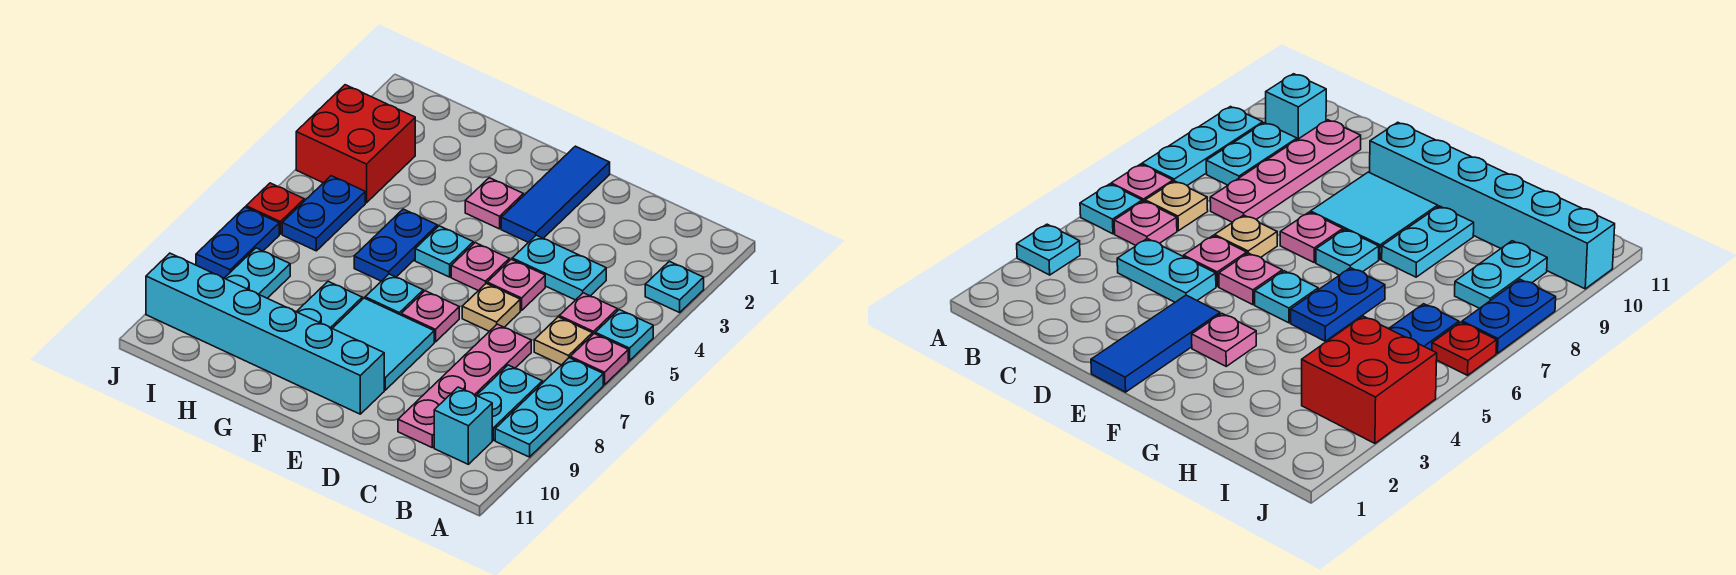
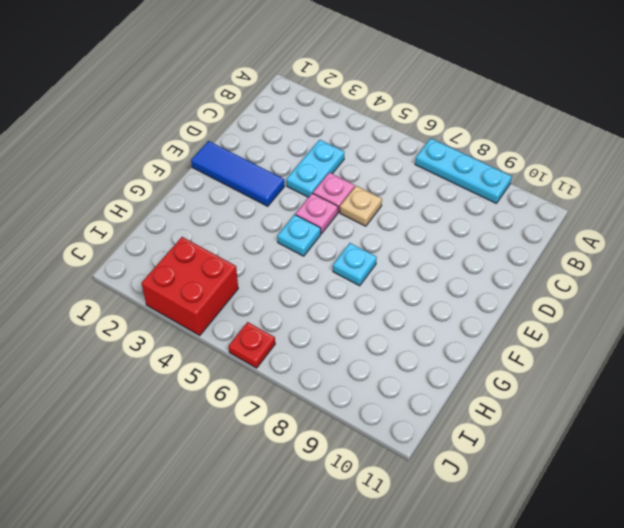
none -> cyan 1x1 plate [645,261,704,313]
none -> cyan 1x1 plate [595,310,653,361]
none -> pink 1x1 plate [570,334,628,385]

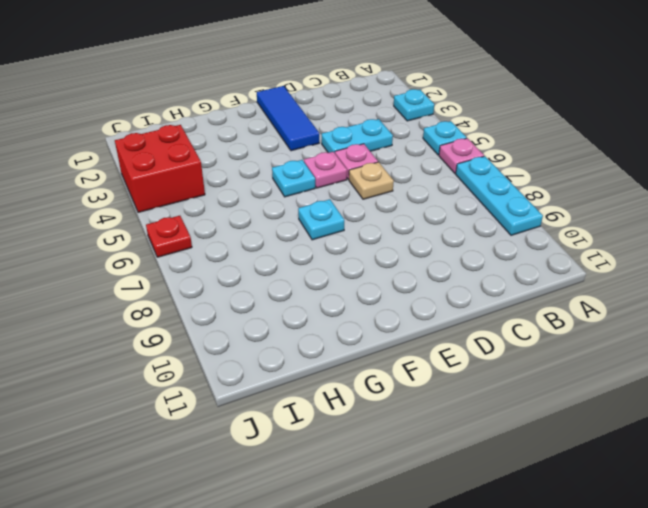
none -> pink 1x1 plate [559,293,617,335]
none -> tan 1x1 plate [534,317,592,365]
none -> cyan 1x2 plate [477,365,542,440]

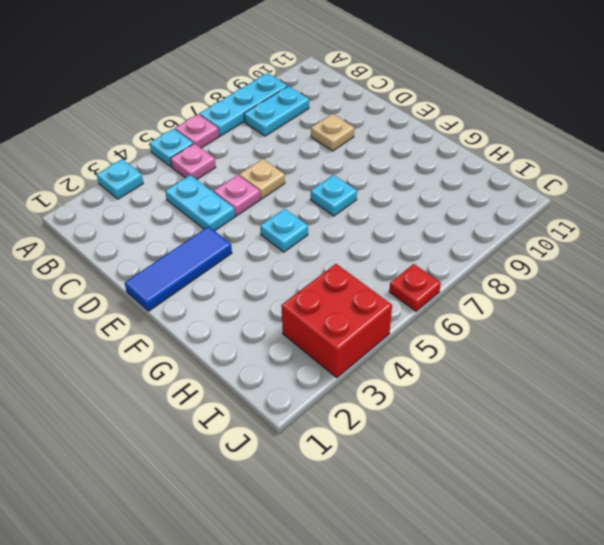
tan 1x1 plate [311,114,354,151] -> tan 1x1 plate moved to [534,317,592,365]
none -> cyan 1x1 brick [434,387,492,464]
none -> pink 1x4 plate [398,324,531,448]
none -> pink 1x1 plate [451,243,509,291]

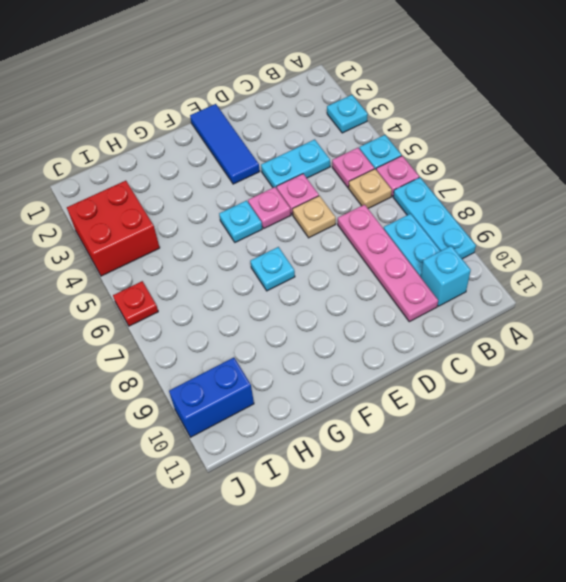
blue 1x2 brick [169,358,254,437] -> cyan 1x6 brick [146,253,384,414]
none -> pink 1x1 plate [401,291,459,342]
none -> cyan 2x2 tile [332,298,434,390]
none -> pink 1x1 plate [465,178,523,229]

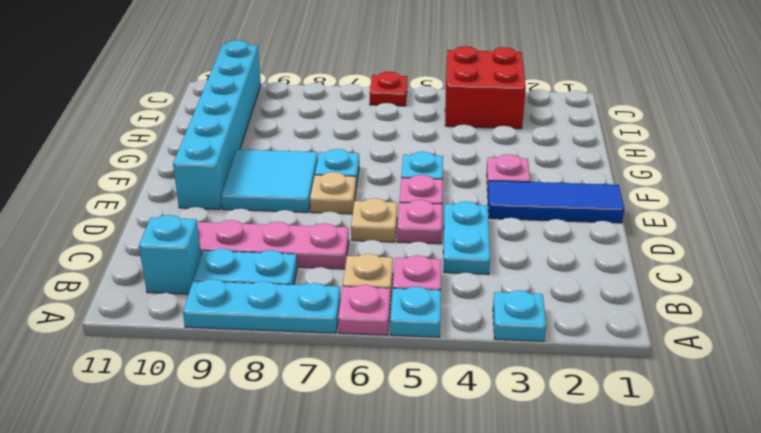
tan 1x1 plate [310,172,356,214] -> pink 1x1 plate [401,291,459,342]
none -> blue 1x2 plate [354,209,437,281]
none -> cyan 1x2 plate [297,281,362,328]
none -> blue 1x2 plate [282,176,365,251]

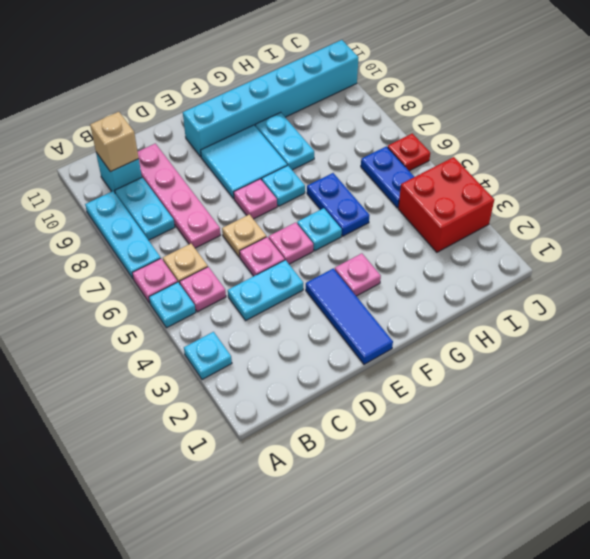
tan 1x1 brick [90,112,139,172] -> none
none -> cyan 1x2 plate [225,248,290,298]
none -> blue 1x2 plate [196,207,279,278]

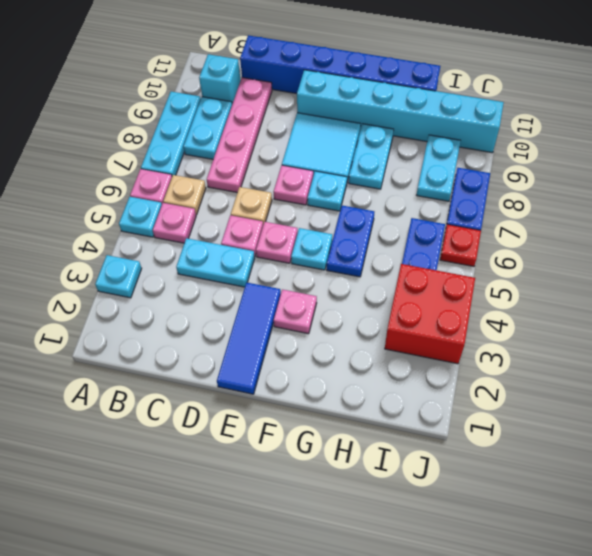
blue 1x6 brick [240,35,440,94] -> none

